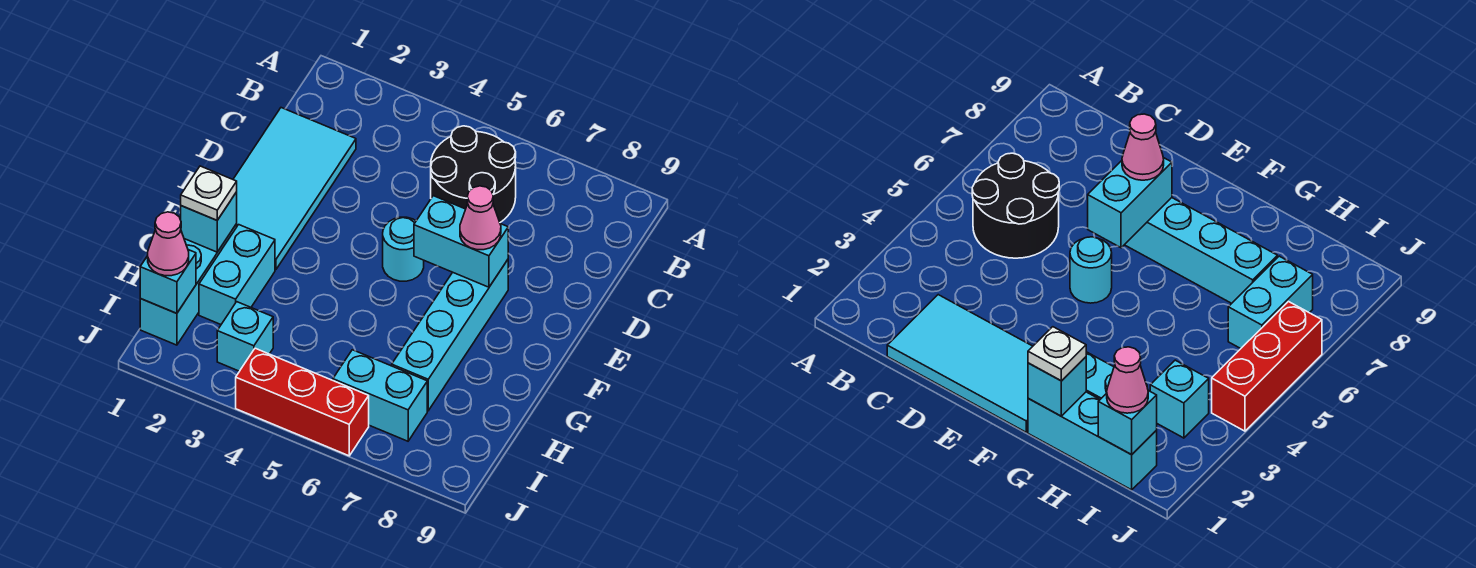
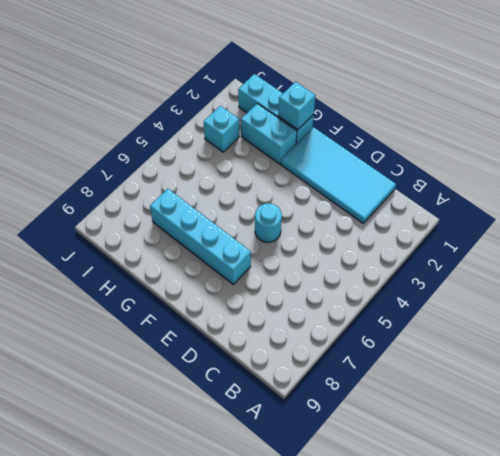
none -> black 2x2 round brick [431,126,516,222]
none -> cyan 1x2 brick [333,350,427,441]
none -> red 1x3 brick [236,348,369,456]

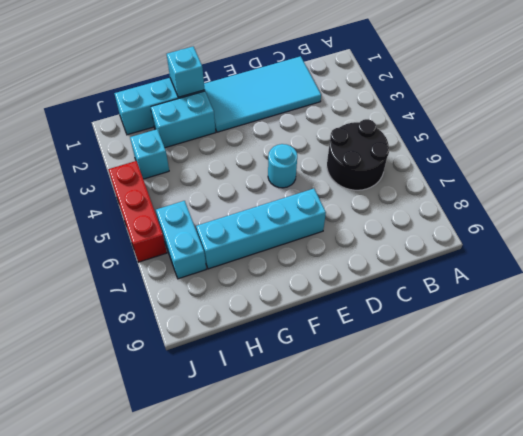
none -> cyan 1x2 brick [414,196,508,287]
none -> cyan 1x1 brick [140,250,196,313]
none -> pink 1x1 cone [460,186,501,250]

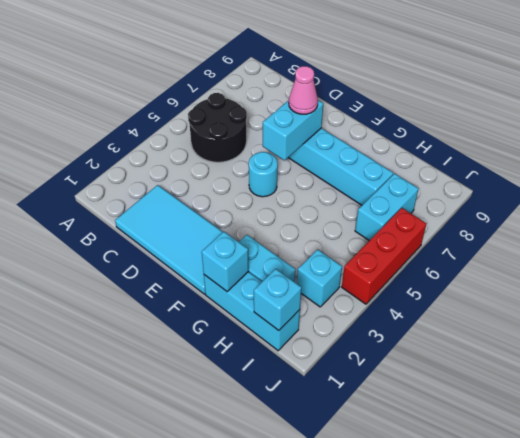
none -> white 1x1 plate [181,166,237,220]
none -> pink 1x1 cone [148,212,189,276]

